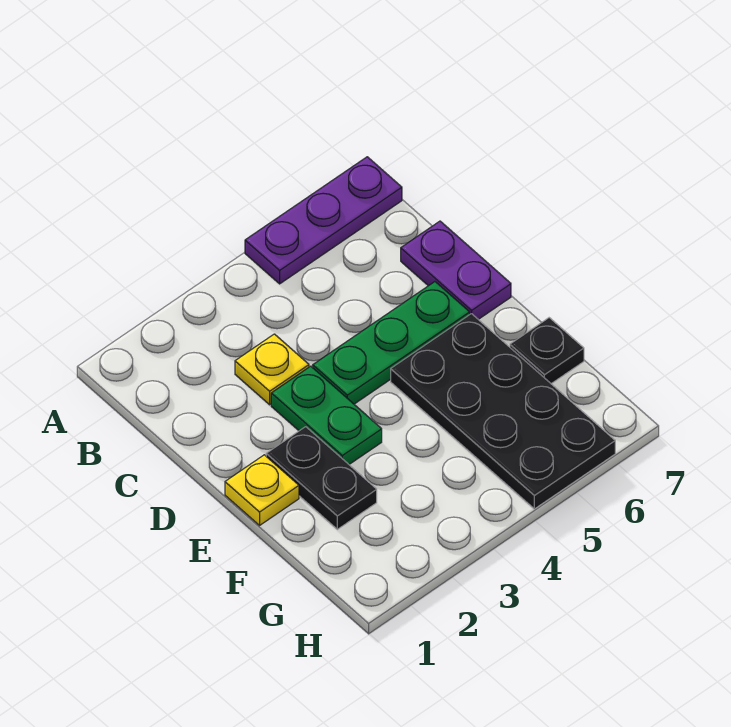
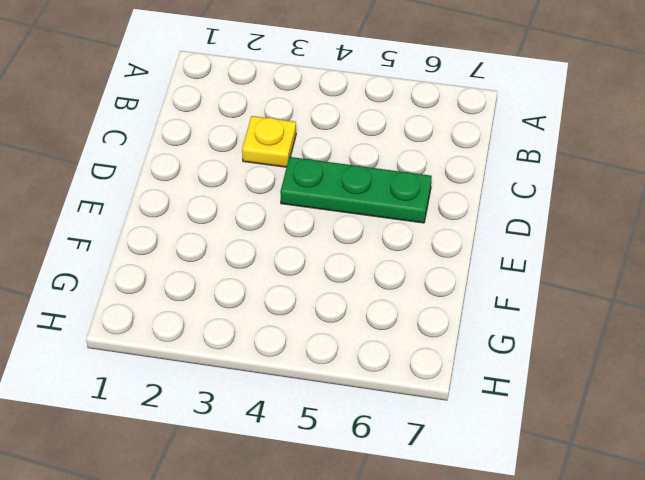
none -> purple 1x3 plate [245,157,402,284]
none -> purple 1x2 plate [401,221,511,319]

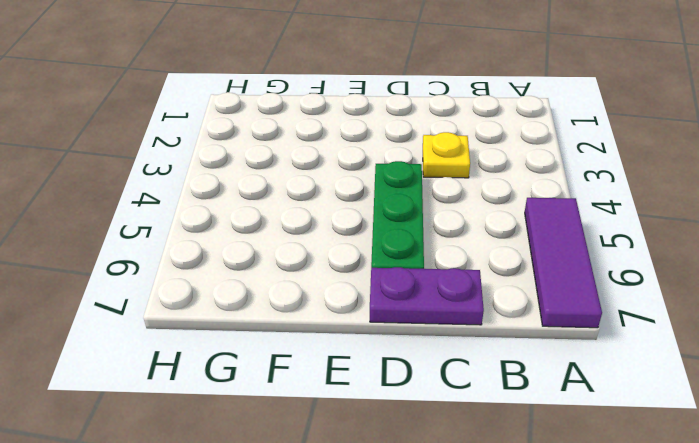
purple 1x3 tile [525,198,602,328] -> purple 1x3 plate [245,157,402,284]
none -> green 1x2 plate [271,366,382,464]
none -> yellow 1x1 plate [225,455,299,525]

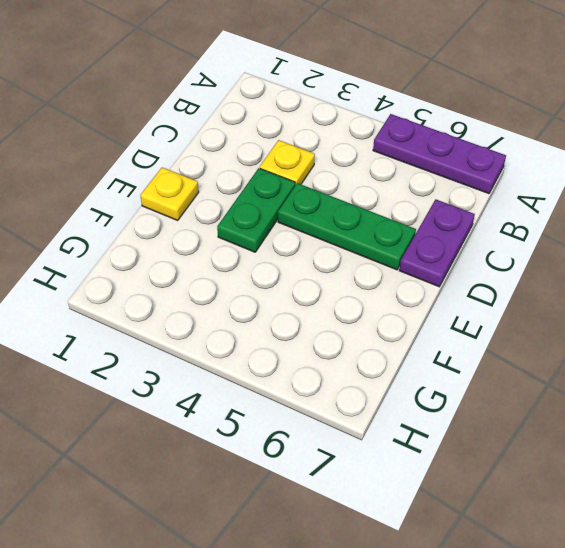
none -> black 1x2 plate [266,427,377,529]
none -> black 2x4 plate [391,314,615,509]

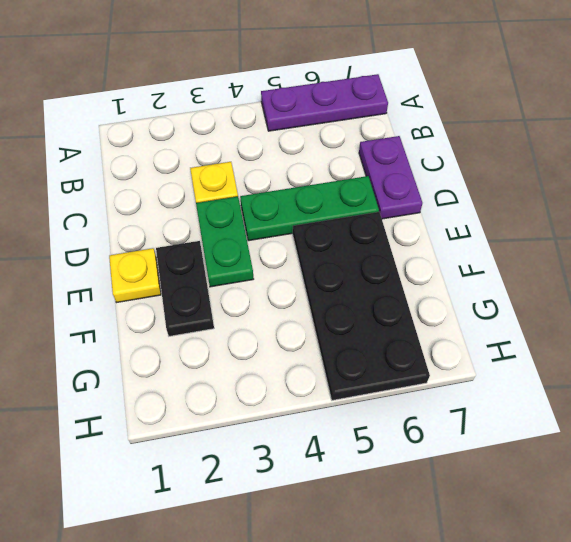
none -> black 1x1 plate [510,318,584,384]

